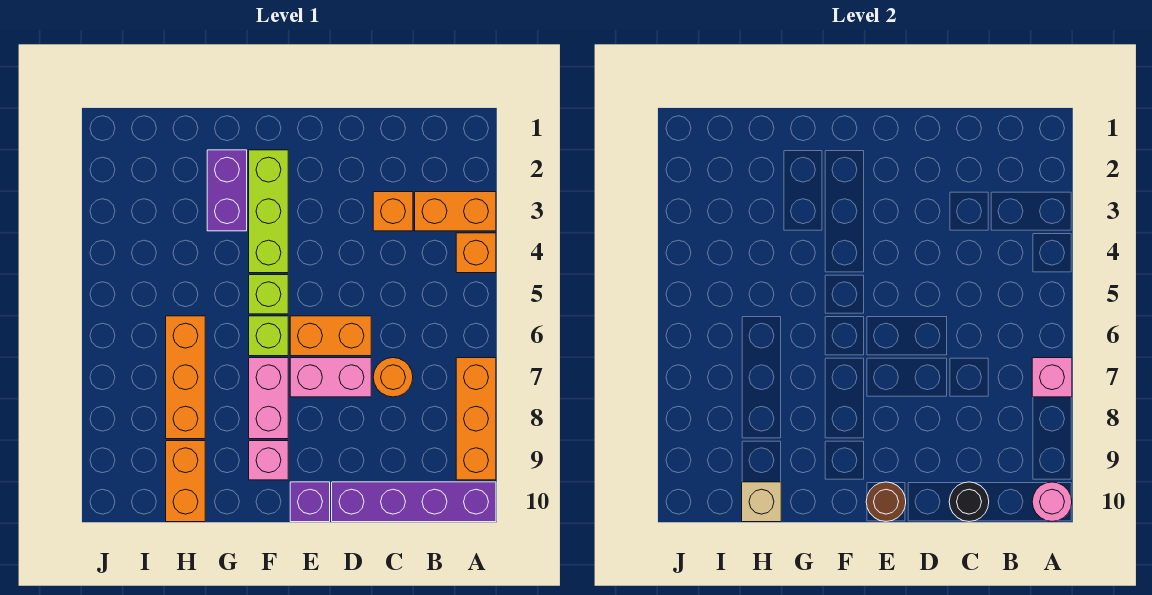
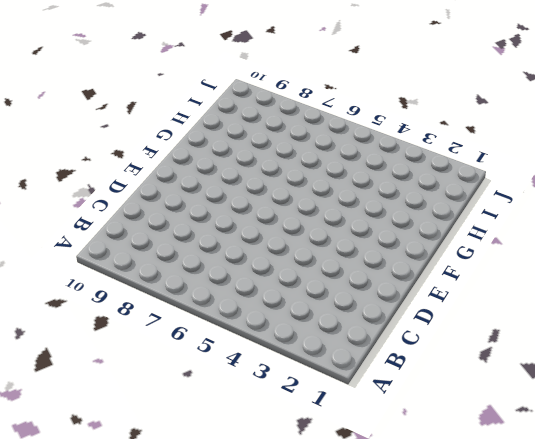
none -> orange 1x2 brick [415,192,496,231]
none -> orange 1x1 brick [456,233,496,273]
none -> orange 1x3 brick [456,358,496,480]

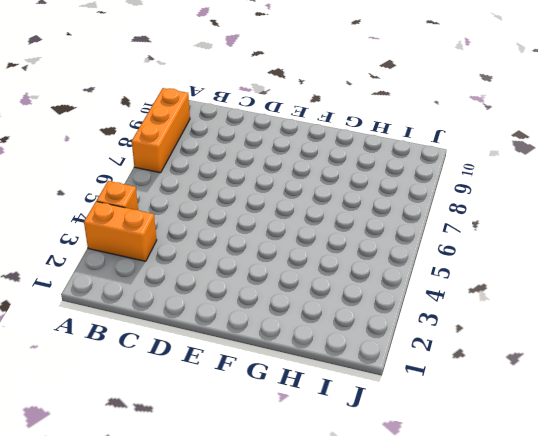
none -> purple 1x4 brick [332,482,496,522]
none -> orange 1x1 brick [373,192,413,231]
none -> orange 1x1 round brick [373,358,413,397]

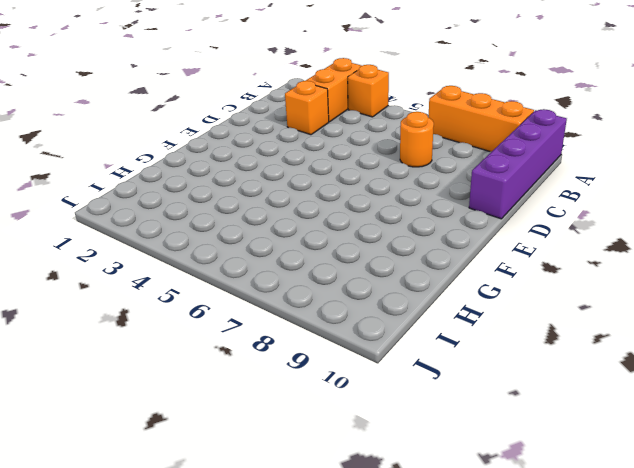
none -> orange 1x2 brick [290,316,371,356]
none -> pink 1x2 brick [290,358,371,397]
none -> purple 1x1 brick [290,482,330,522]

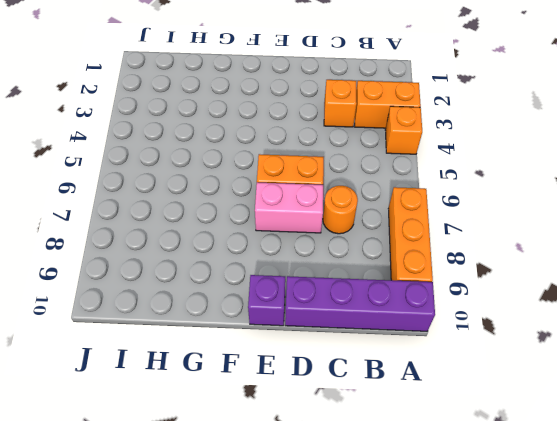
none -> lime 1x3 brick [249,150,288,273]
none -> lime 1x1 brick [249,275,288,314]
none -> lime 1x1 brick [249,316,288,356]

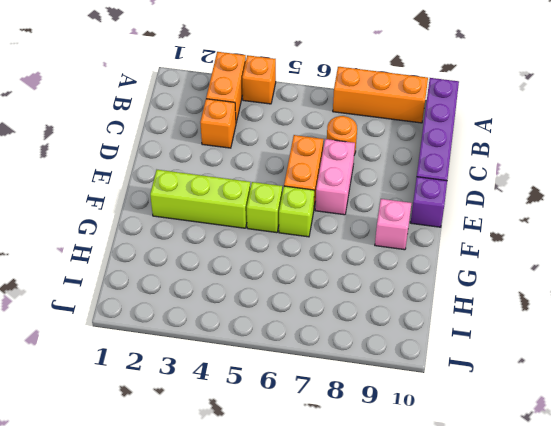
none -> pink 1x2 brick [249,358,288,439]
none -> purple 1x2 brick [207,150,247,231]
none -> orange 1x3 brick [166,316,205,439]

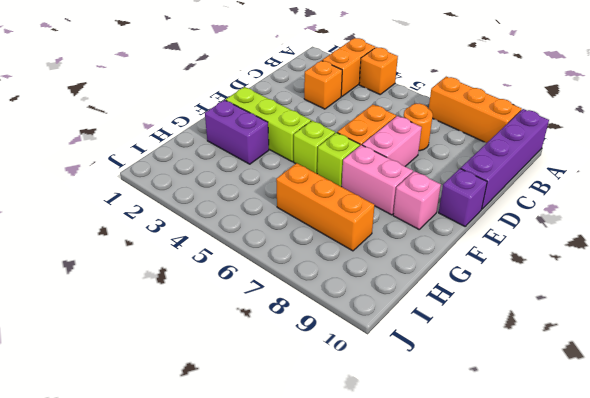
none -> orange 1x2 brick [166,441,205,522]
none -> pink 1x1 brick [1032,358,1072,397]
none -> pink 1x1 round brick [1032,482,1072,521]

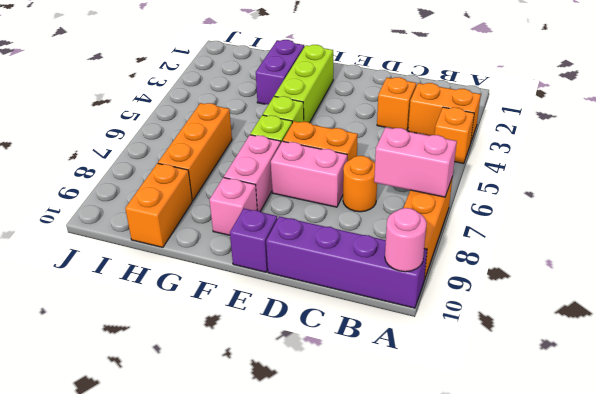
pink 1x2 brick [374,127,457,197] -> pink 1x1 brick [1032,358,1072,397]
none -> black 1x1 round brick [949,482,989,521]
none -> brown 1x1 round brick [866,482,906,521]
none -> tan 1x1 brick [742,482,781,522]

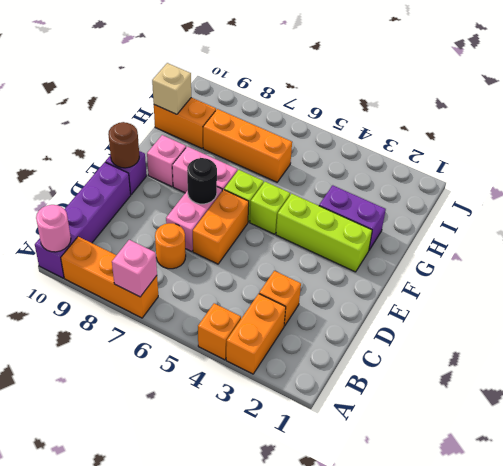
black 1x1 round brick [187,158,217,204] -> black 1x1 round brick moved to [949,482,989,521]

